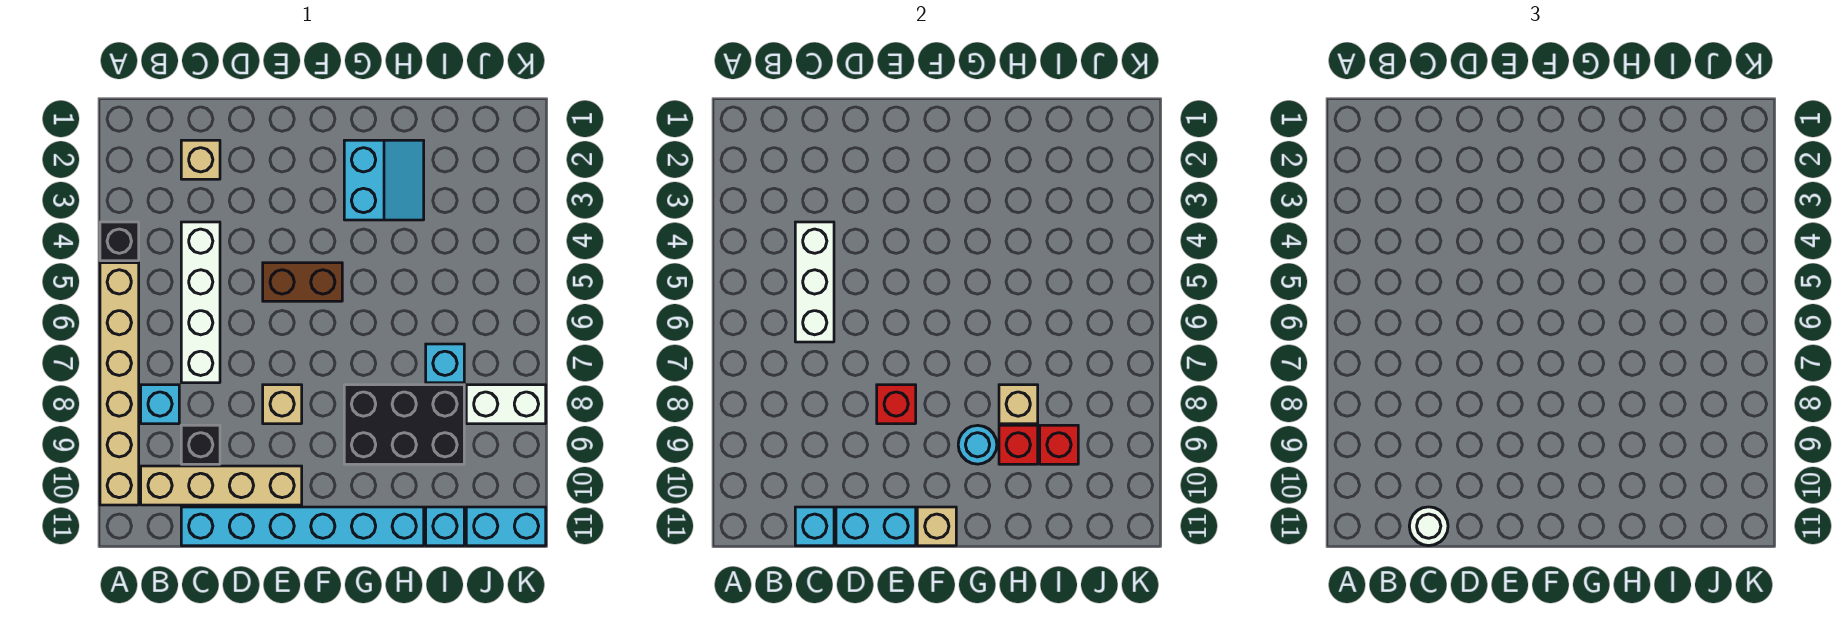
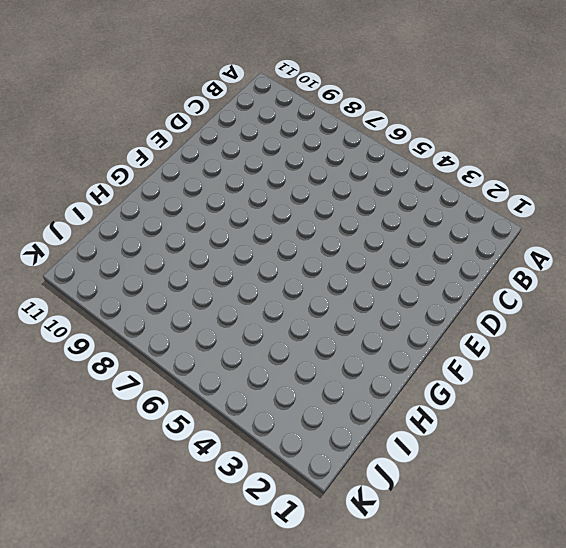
none -> black 1x1 brick [100,222,139,261]
none -> tan 1x6 brick [100,263,139,505]
none -> cyan 1x1 brick [141,385,179,424]

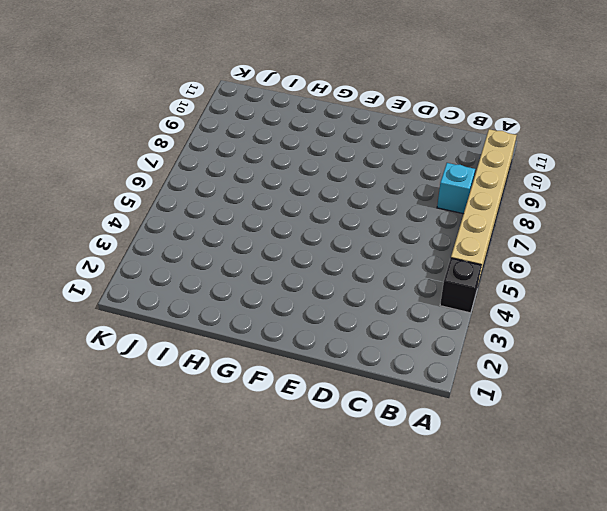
none -> tan 1x4 brick [141,466,302,505]
none -> tan 1x1 brick [181,140,220,179]
none -> white 1x4 brick [181,222,220,383]

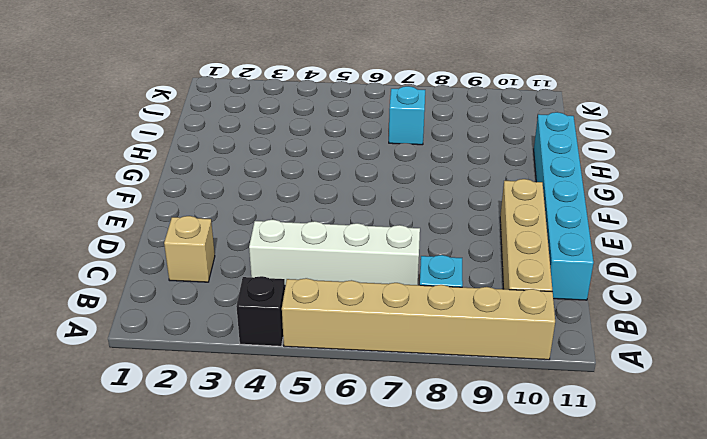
none -> black 1x1 brick [181,425,220,464]
none -> brown 1x2 brick [263,263,342,301]
none -> tan 1x1 brick [263,385,302,424]

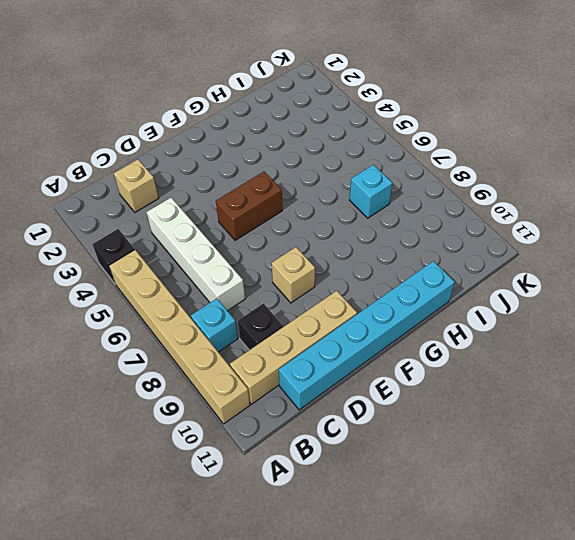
none -> cyan 2x2 slope [344,140,424,220]
none -> black 2x3 brick [344,385,464,464]
none -> cyan 1x1 brick [426,507,464,546]

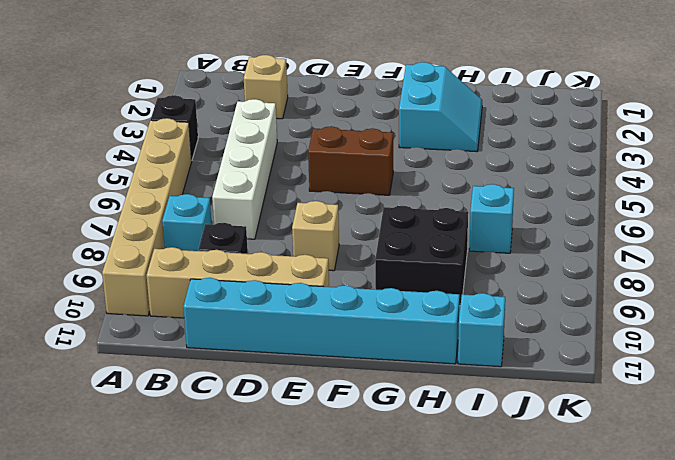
black 2x2 brick [375,206,468,306] -> black 2x3 brick [344,385,464,464]
none -> white 1x2 brick [466,385,546,424]
none -> cyan 1x2 brick [466,507,546,546]
none -> white 1x3 brick [795,222,834,342]

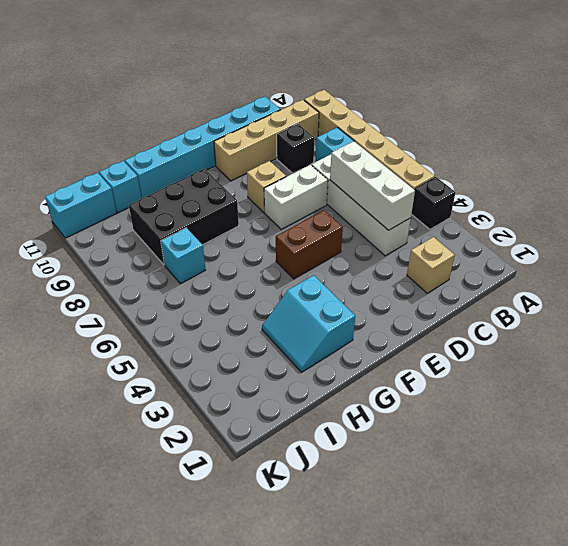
white 1x2 brick [264,165,328,229] -> white 1x2 brick moved to [466,385,546,424]
none -> cyan 1x1 brick [795,507,834,546]
none -> cyan 1x2 brick [836,507,916,546]
none -> red 1x1 brick [877,385,916,424]

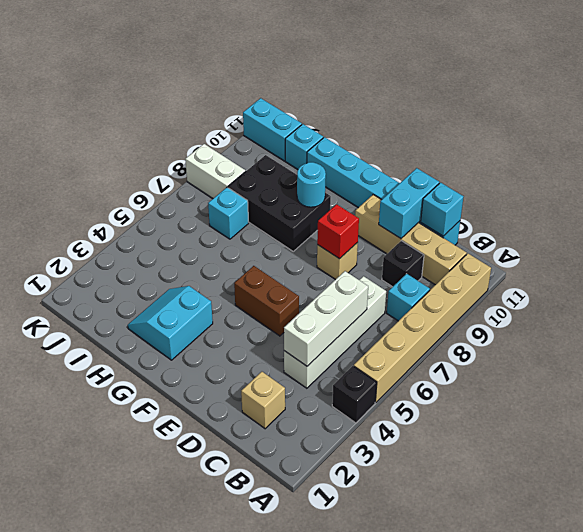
cyan 1x2 brick [379,168,439,238] -> cyan 1x2 brick turned to [836,507,916,546]
none -> tan 1x1 brick [917,507,956,546]
none -> tan 1x1 brick [999,385,1038,424]
none -> red 1x1 brick [999,425,1038,464]

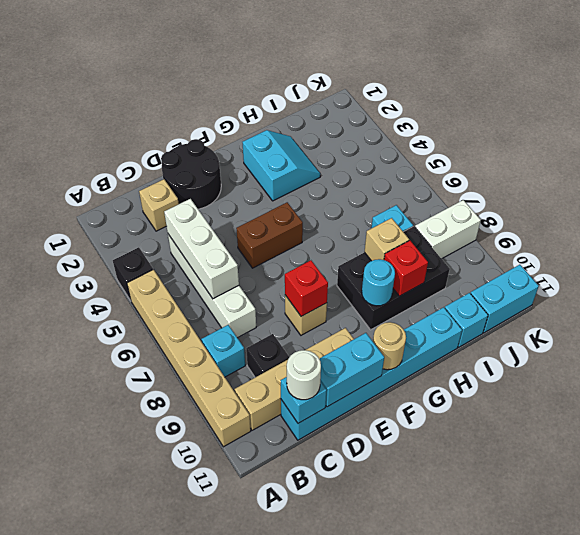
black 2x2 round brick [161,139,221,209] -> none
tan 1x1 round brick [373,322,406,370] -> tan 1x1 brick [917,507,956,546]
none -> red 1x1 brick [1040,425,1078,464]

